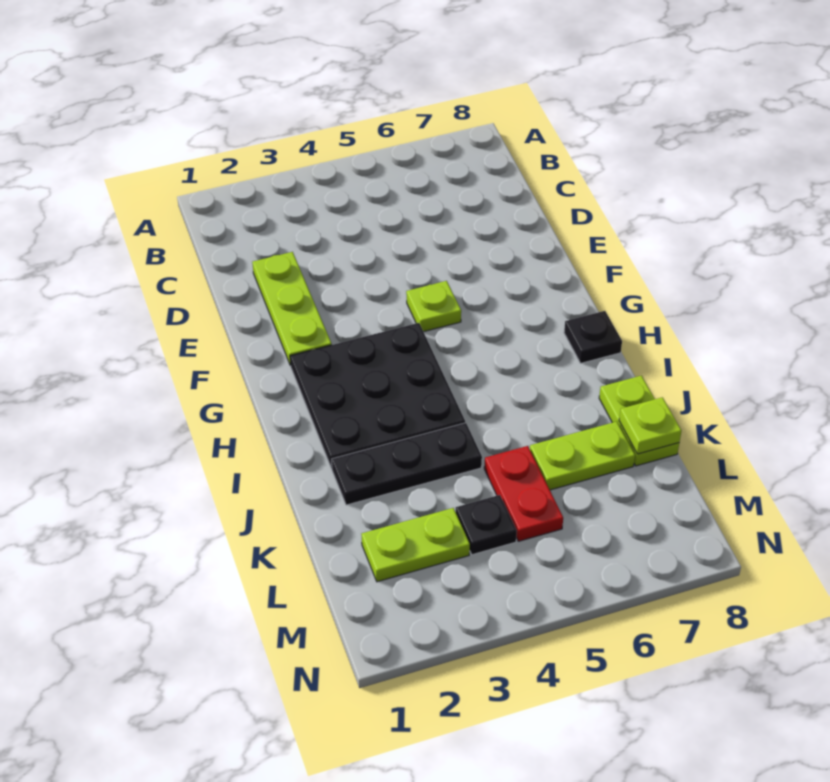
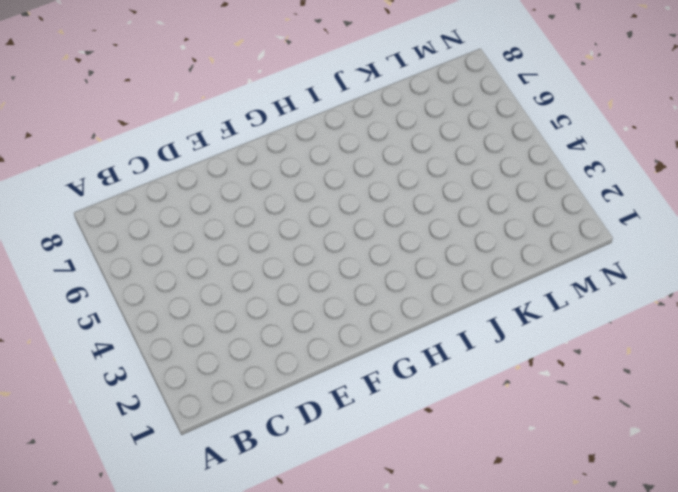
none -> lime 1x3 plate [252,252,332,365]
none -> lime 1x1 plate [406,281,461,332]

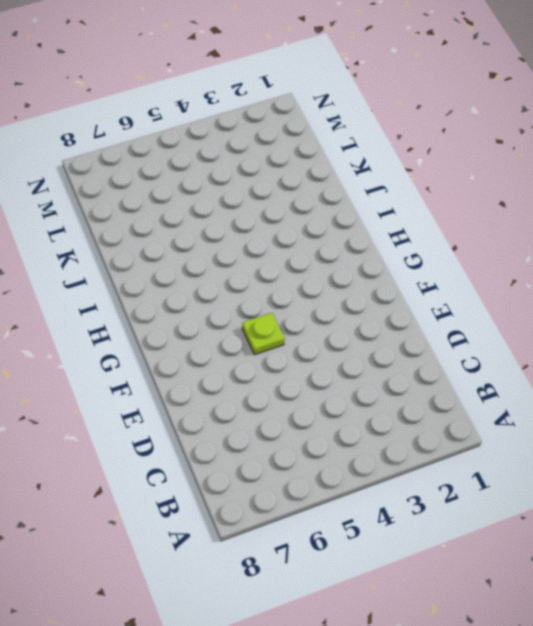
none -> lime 1x3 plate [252,252,332,365]
none -> black 3x3 plate [290,323,465,468]

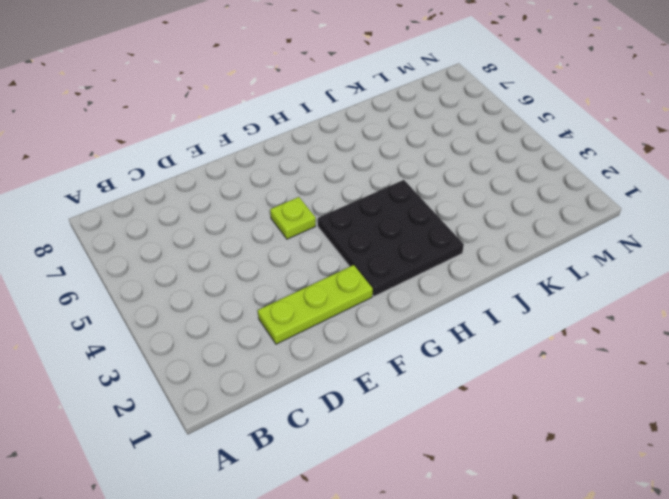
none -> black 1x1 plate [564,311,622,363]
none -> black 1x3 plate [332,423,482,505]

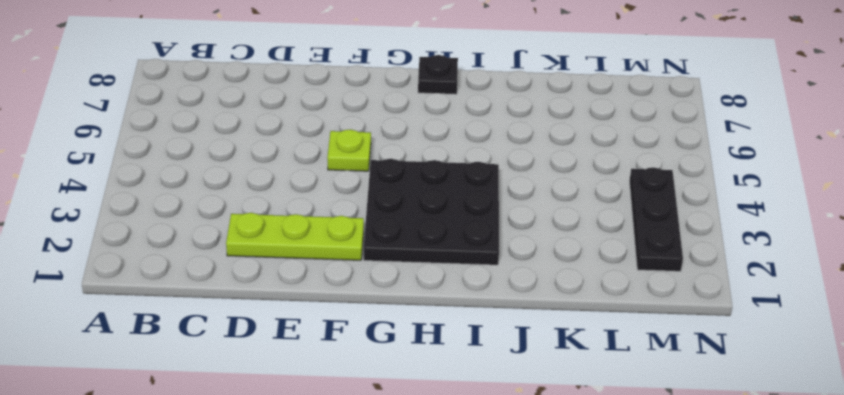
black 1x3 plate [630,167,683,271] -> black 1x3 plate moved to [332,423,482,505]
none -> lime 1x2 plate [599,376,679,466]
none -> red 1x2 plate [484,446,563,541]

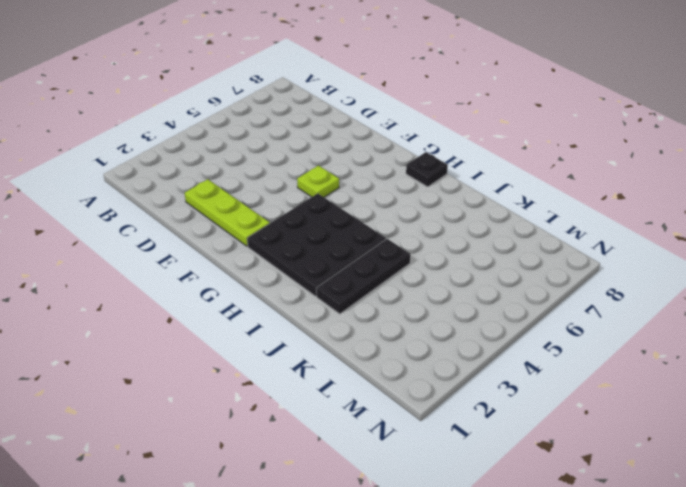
none -> lime 1x2 plate [599,376,679,466]
none -> red 1x2 plate [484,446,563,541]

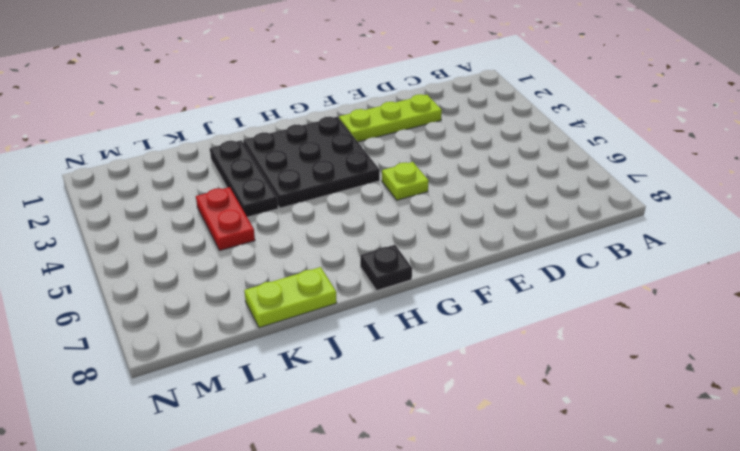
red 1x2 plate [196,187,255,250] -> red 1x2 plate turned to [484,446,563,541]
none -> lime 1x2 plate [530,422,635,490]
none -> lime 1x2 plate [361,508,470,582]

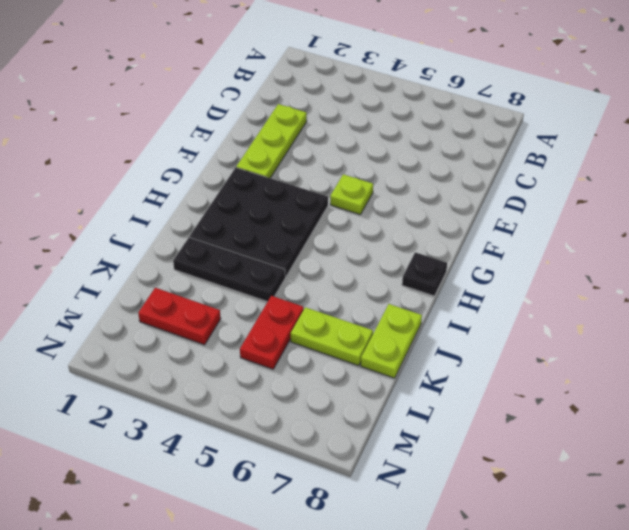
red 1x2 plate [138,288,221,345] -> lime 1x2 plate [361,508,470,582]
none -> black 1x1 plate [456,495,517,555]
none -> lime 1x1 plate [619,397,681,454]

